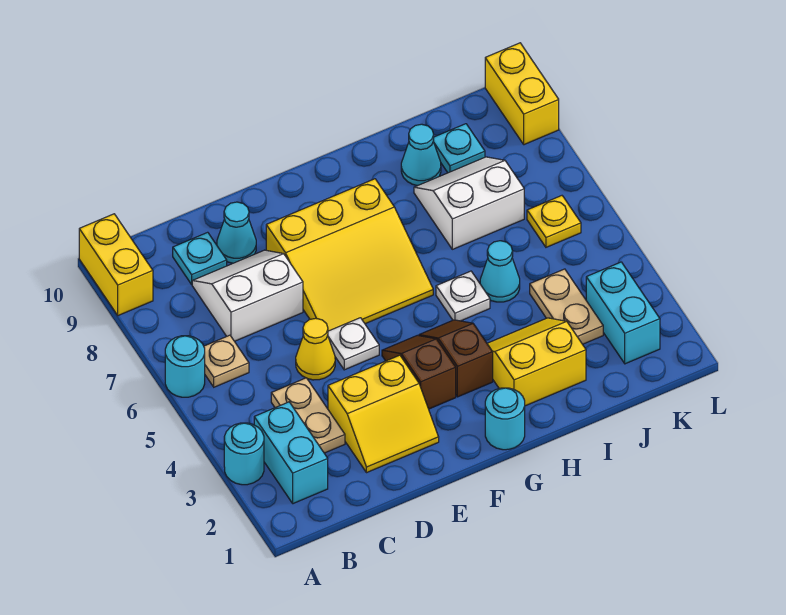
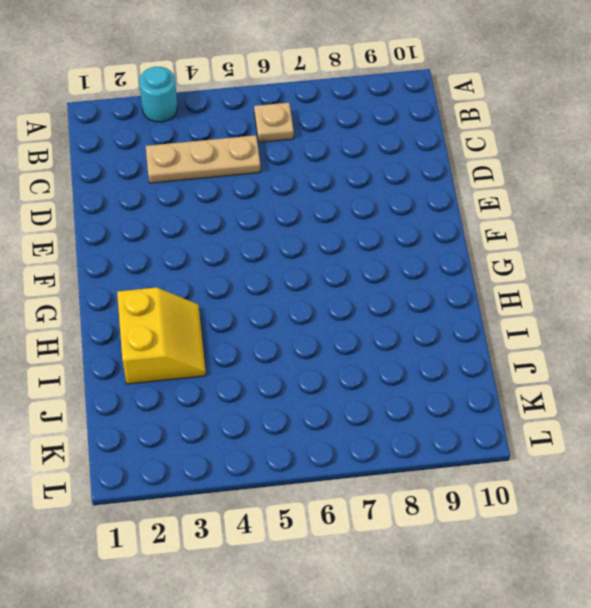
tan 1x3 plate [146,135,260,183] -> tan 1x2 plate [271,378,345,453]
none -> cyan 1x1 round brick [165,336,205,397]
none -> yellow 1x2 brick [79,214,153,316]
none -> cyan 1x2 brick [254,402,328,504]

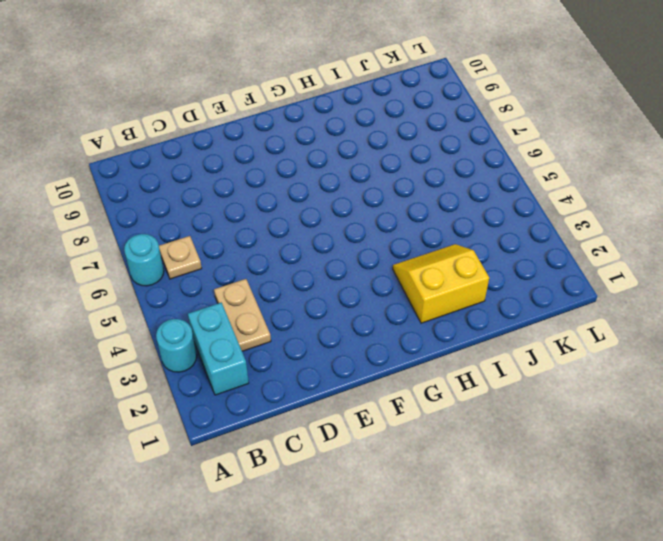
none -> yellow 1x2 brick [79,214,153,316]
none -> white 2x2 slope [192,250,303,341]
none -> cyan 1x1 plate [173,232,227,284]

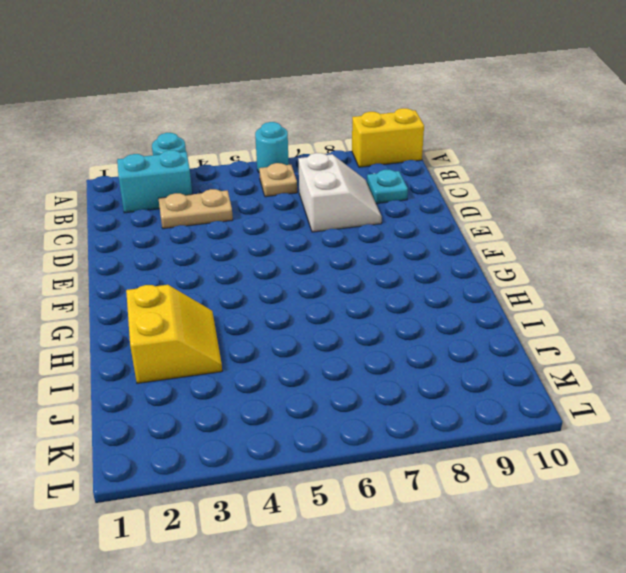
none -> yellow 2x2 slope [328,355,439,473]
none -> yellow 1x1 cone [296,318,335,380]
none -> cyan 1x1 cone [217,202,256,263]

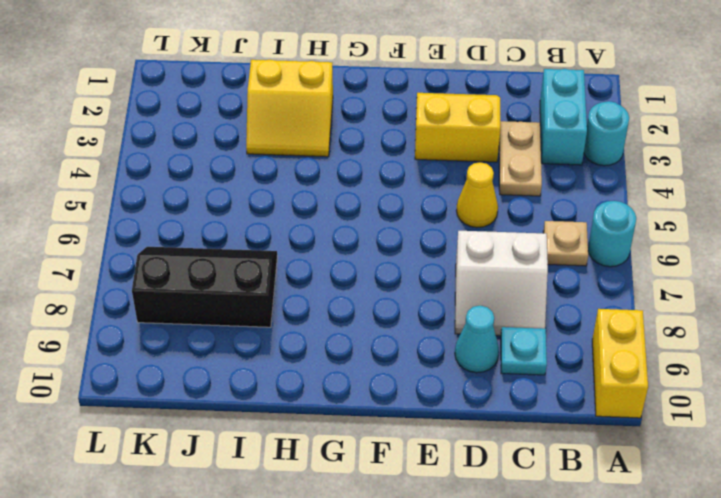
black 2x3 slope [132,247,277,327] -> white 2x2 slope [414,157,524,249]
none -> white 1x1 plate [328,318,379,370]
none -> yellow 3x3 slope [266,179,433,331]
none -> brown 1x2 slope [382,335,456,409]

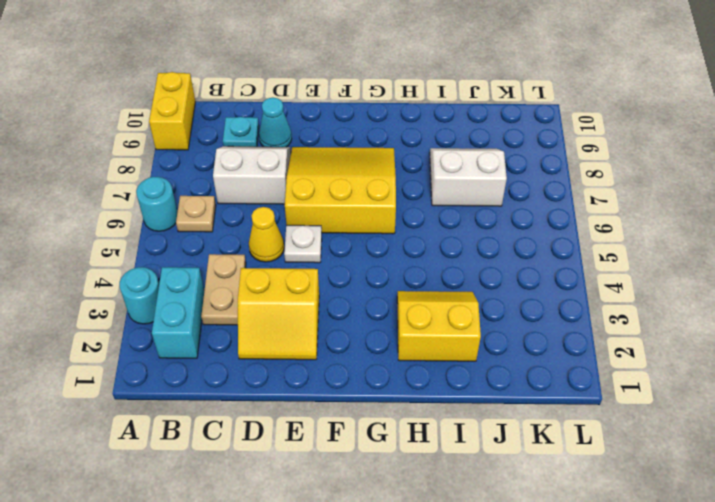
yellow 3x3 slope [285,147,396,234] -> yellow 3x3 slope turned to [266,179,433,331]
none -> brown 1x2 slope [382,335,456,409]
none -> cyan 1x1 round brick [485,388,525,450]
none -> brown 1x2 slope [419,320,493,397]

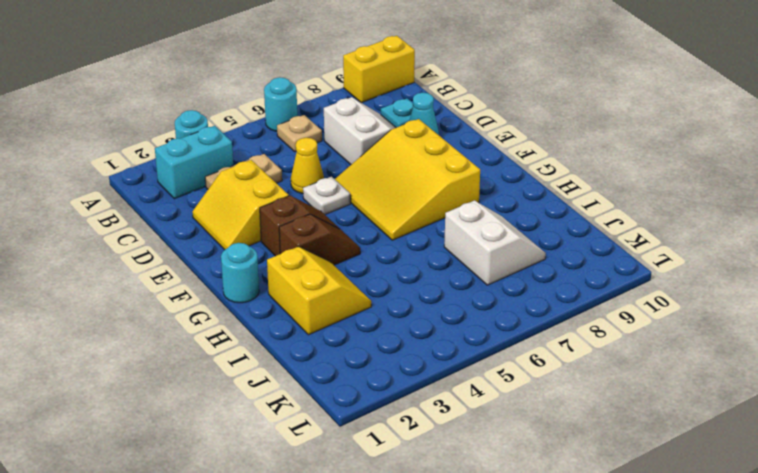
none -> white 1x1 plate [436,271,490,321]
none -> cyan 1x1 cone [480,241,520,302]
none -> cyan 1x1 cone [401,124,441,186]

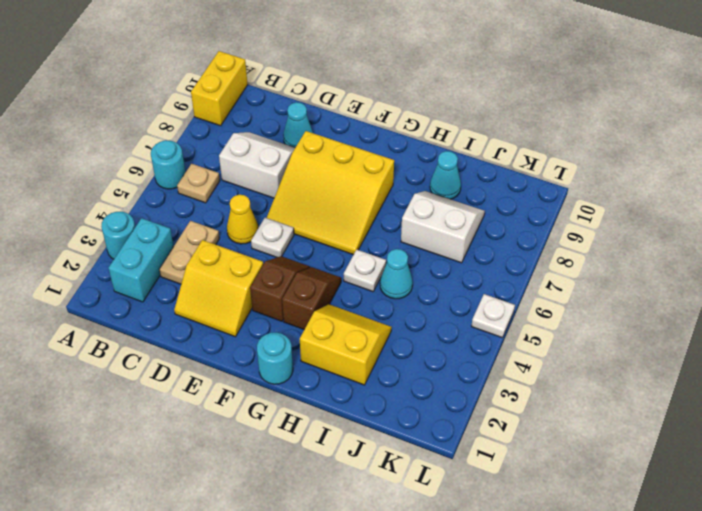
white 1x1 plate [471,294,515,338] -> none
none -> cyan 1x1 plate [173,232,227,284]
none -> tan 1x2 plate [530,269,603,344]
none -> cyan 1x1 plate [433,124,485,173]

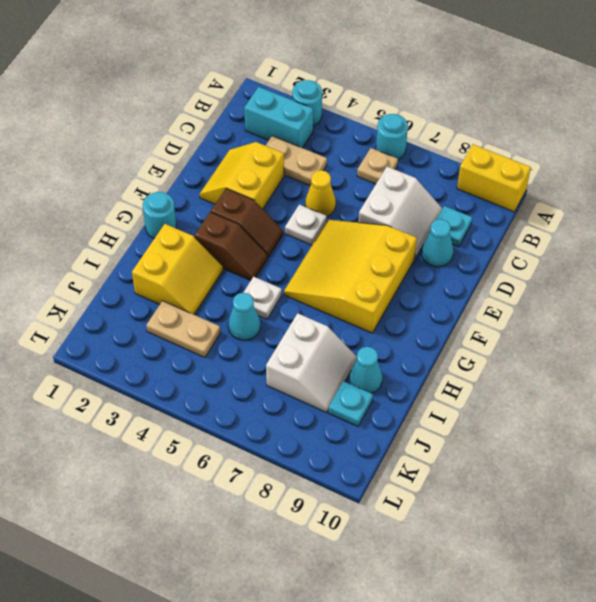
none -> cyan 1x2 brick [586,262,660,364]
none -> yellow 1x1 plate [527,196,581,247]
none -> yellow 1x2 brick [485,43,559,145]

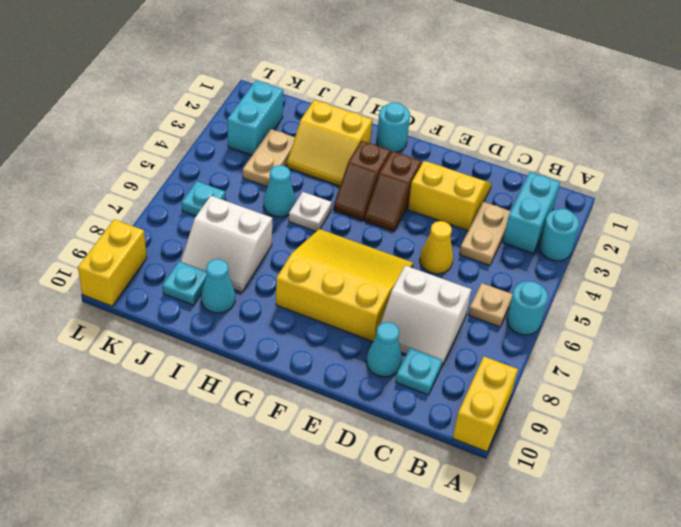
cyan 1x1 plate [182,181,226,216] -> yellow 1x1 plate [527,196,581,247]
none -> white 1x1 plate [328,318,379,370]

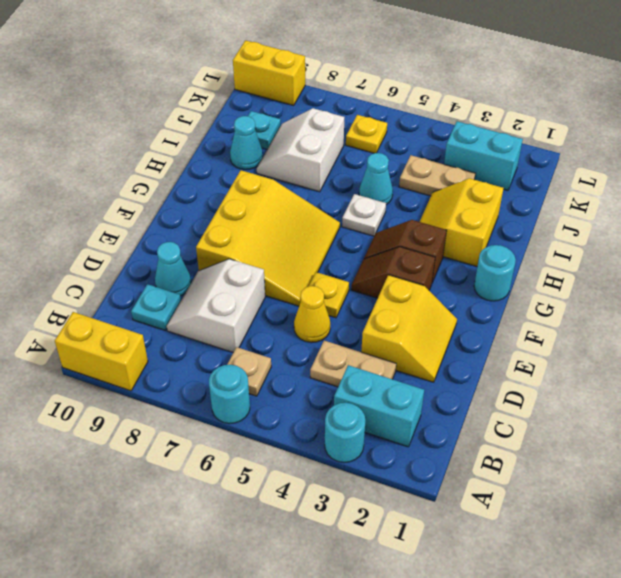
yellow 1x1 plate [309,272,349,318] -> white 1x1 plate [328,318,379,370]

